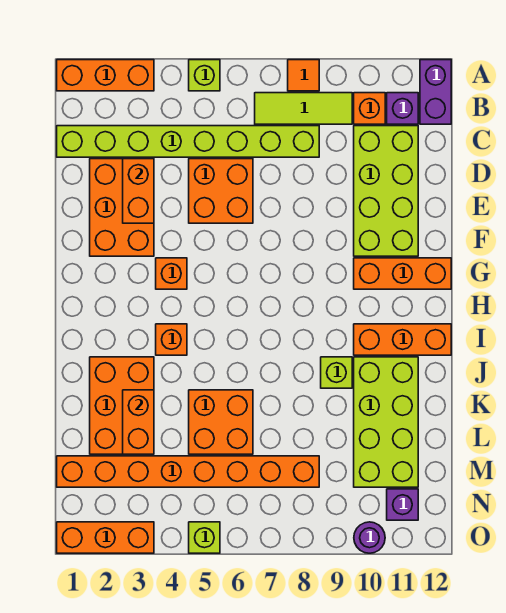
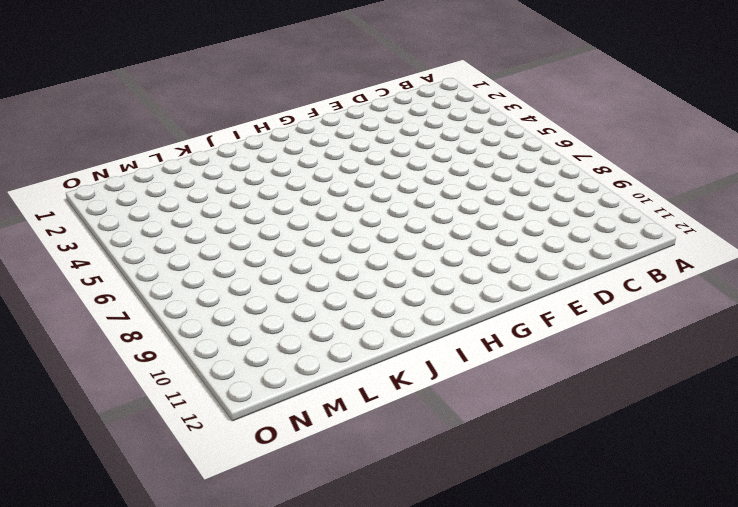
none -> orange 1x3 brick [57,60,154,91]
none -> lime 1x1 brick [189,60,220,91]
none -> orange 1x1 tile [288,60,319,91]

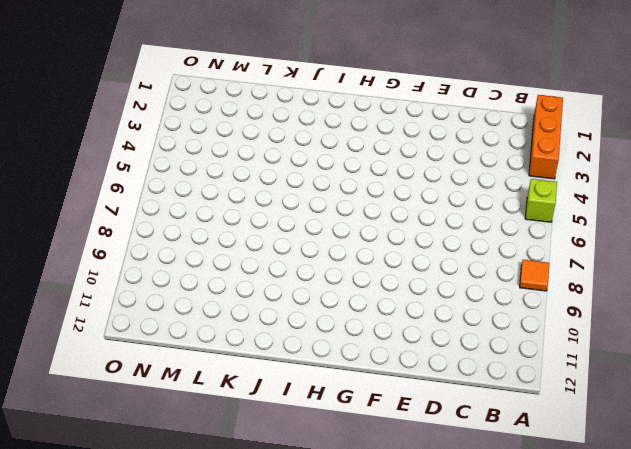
none -> purple 1x2 brick [420,60,451,124]
none -> lime 1x3 tile [255,93,352,124]
none -> orange 1x1 brick [354,93,385,124]

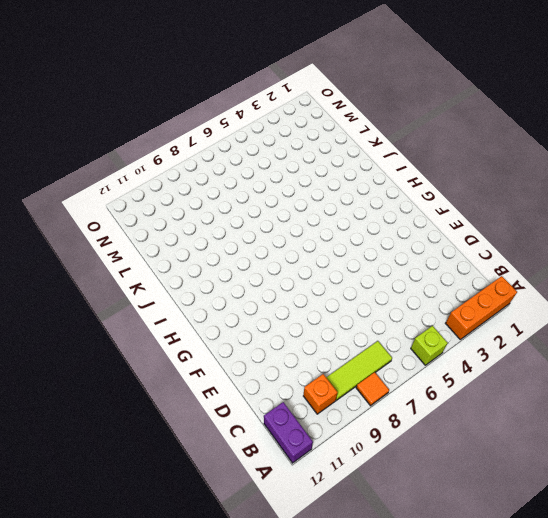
none -> purple 1x1 brick [387,93,418,124]
none -> lime 1x8 brick [57,126,319,157]
none -> lime 2x4 brick [354,126,418,256]

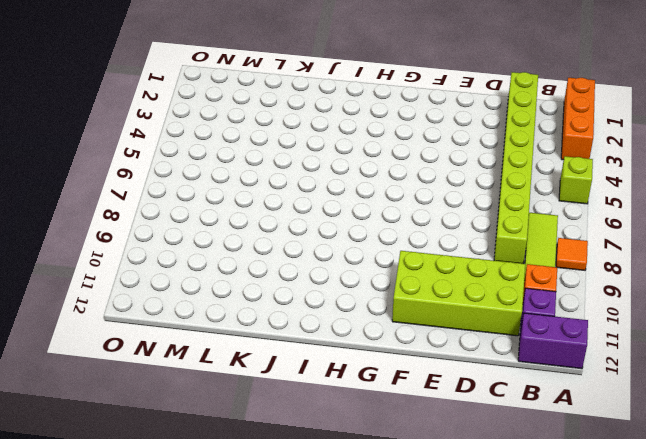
none -> orange 2x3 brick [90,159,154,256]
none -> orange 2x2 brick [189,159,253,223]
none -> orange 1x1 brick [156,258,187,289]

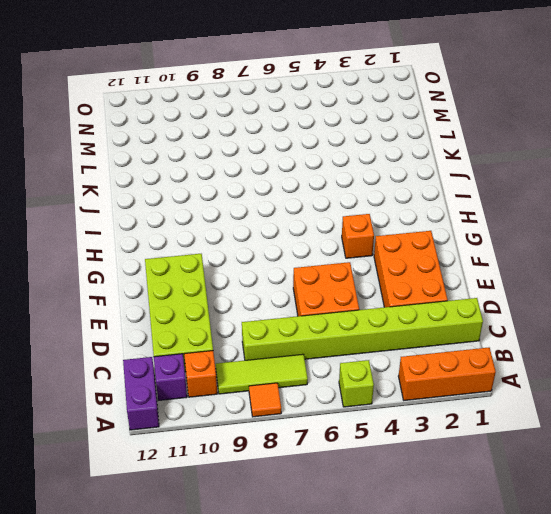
none -> orange 1x3 brick [354,258,451,289]
none -> orange 1x1 brick [156,324,187,355]
none -> orange 1x3 brick [354,324,451,355]

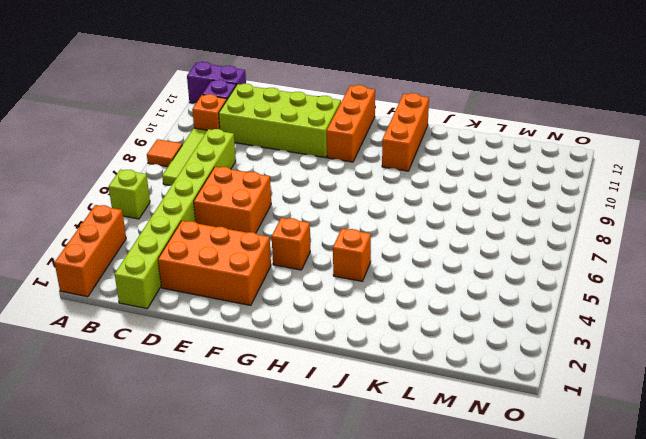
none -> orange 2x3 brick [90,357,154,454]
none -> lime 1x1 brick [321,357,352,388]
none -> lime 2x4 brick [354,357,418,487]

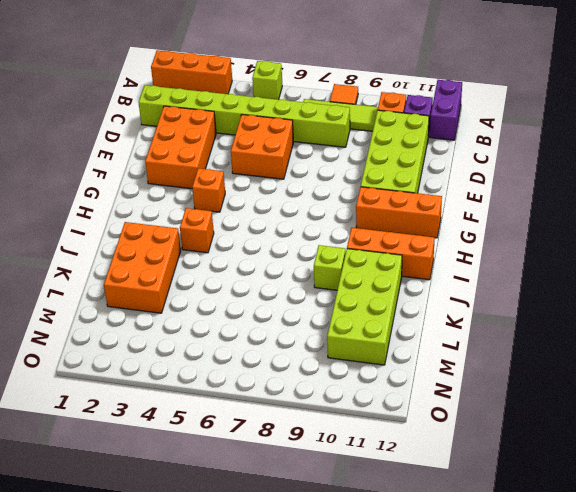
none -> orange 2x2 brick [189,390,253,454]
none -> orange 1x8 brick [57,456,319,487]
none -> purple 1x1 brick [387,489,418,520]

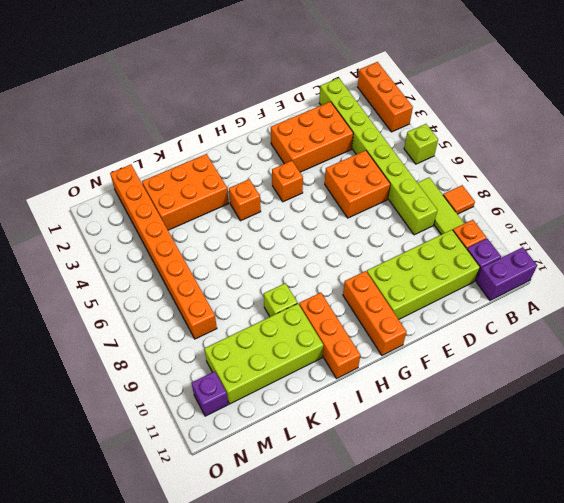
none -> orange 2x2 brick [189,390,253,454]
none -> orange 1x3 brick [57,522,154,553]
none -> lime 1x1 brick [189,522,220,553]

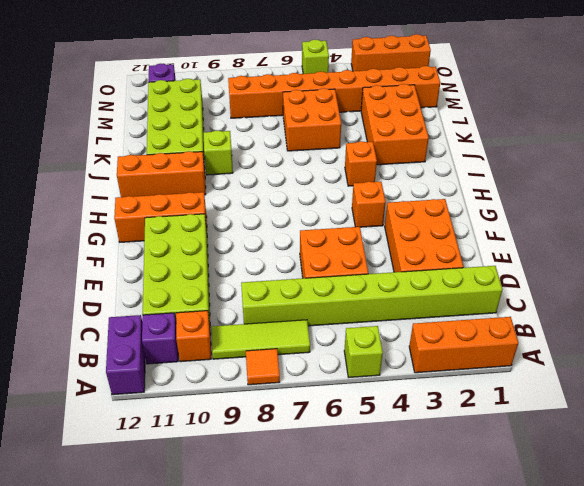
none -> purple 1x1 round brick [354,522,385,553]
none -> orange 1x2 brick [123,159,154,223]
none -> orange 1x2 brick [123,390,154,454]

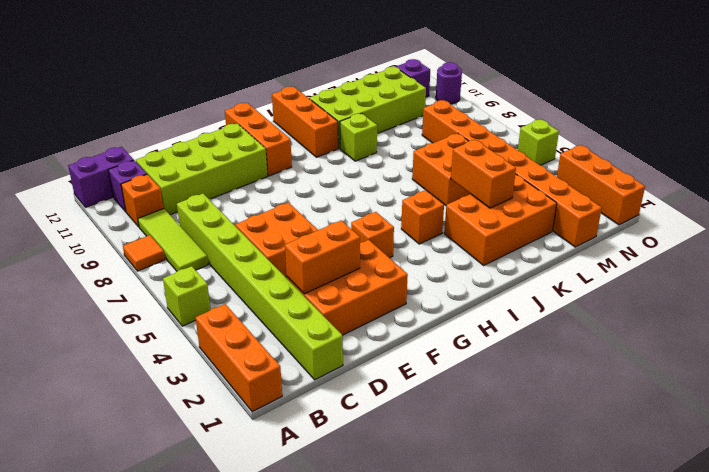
orange 1x2 brick [451,140,516,208] -> orange 1x2 brick turned to [123,390,154,454]

